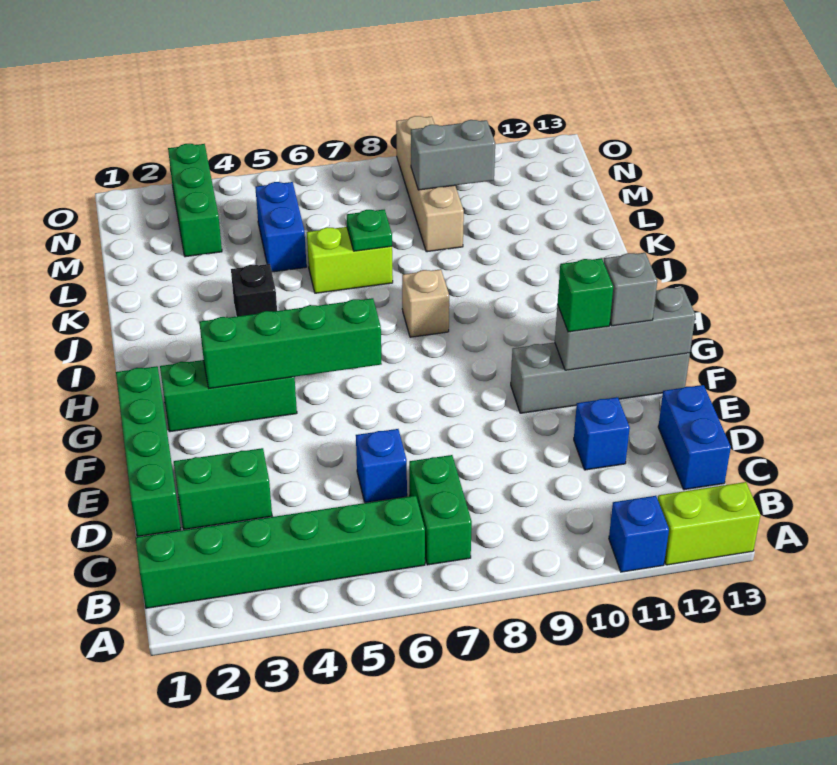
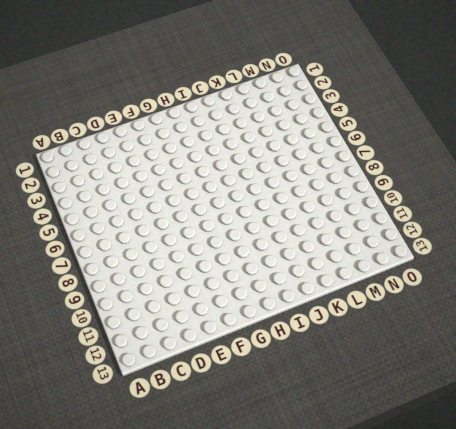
none -> blue 1x1 brick [609,496,669,572]
none -> lime 1x2 brick [658,482,760,565]
none -> green 1x6 brick [136,496,425,608]

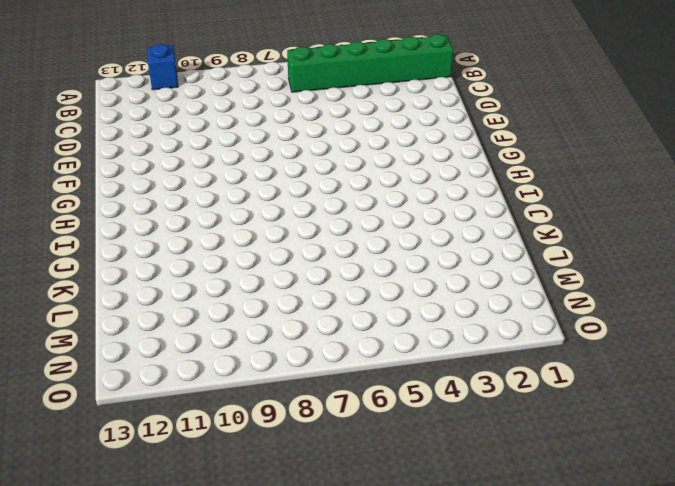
none -> lime 1x2 brick [658,482,760,565]
none -> green 1x2 brick [409,455,472,565]
none -> blue 1x2 brick [658,385,731,490]

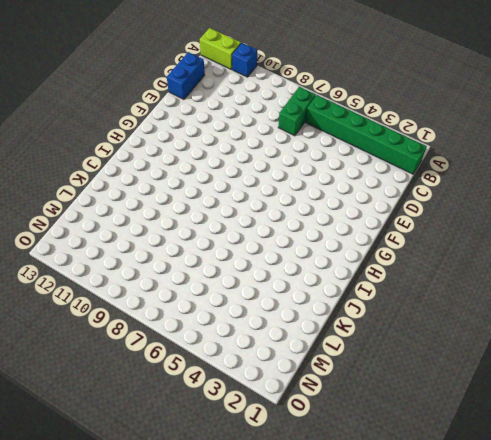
none -> green 1x4 brick [116,366,181,537]
none -> green 1x2 brick [174,448,272,530]
none -> blue 1x1 brick [356,429,407,503]

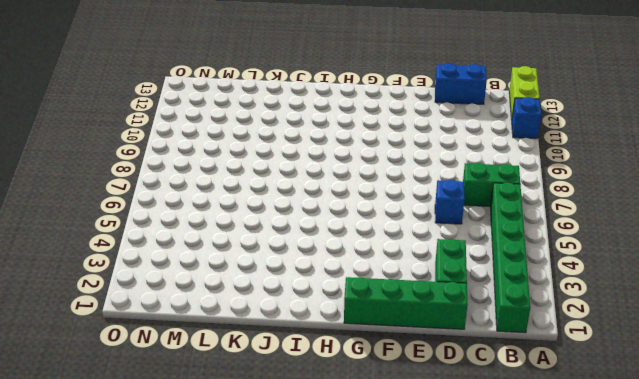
none -> blue 1x1 brick [574,397,630,470]
none -> grey 1x4 brick [511,342,690,413]
none -> green 1x3 brick [160,360,297,432]

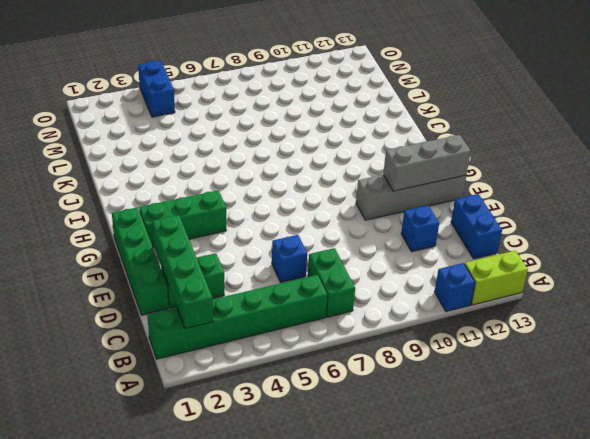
green 1x4 brick [152,215,213,329] -> green 1x4 brick turned to [199,298,382,388]
blue 1x2 brick [138,61,175,117] -> blue 1x2 brick moved to [255,182,307,272]
none -> tan 1x1 brick [402,269,449,337]
none -> black 1x1 brick [231,264,277,316]
none -> lime 1x2 brick [307,227,393,293]

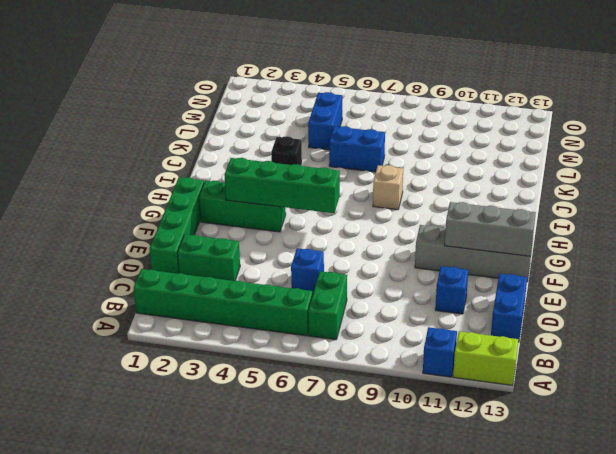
blue 1x2 brick [329,126,385,172] -> lime 1x2 brick [307,227,393,293]
none -> tan 1x4 brick [396,116,464,252]
none -> green 1x3 brick [168,144,222,257]
none -> green 1x1 plate [347,209,392,251]

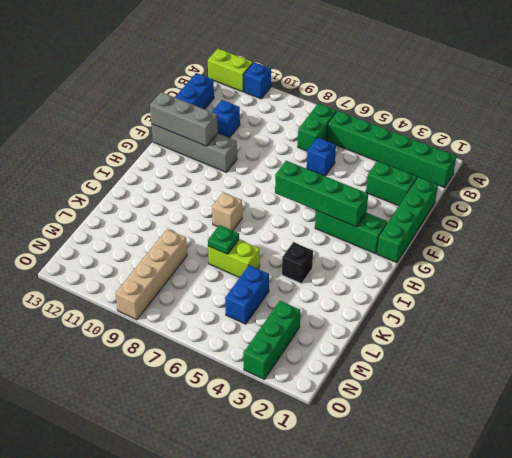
none -> grey 1x2 brick [411,120,495,190]
none -> green 1x1 brick [557,258,613,332]
none -> grey 1x1 brick [604,253,657,326]

